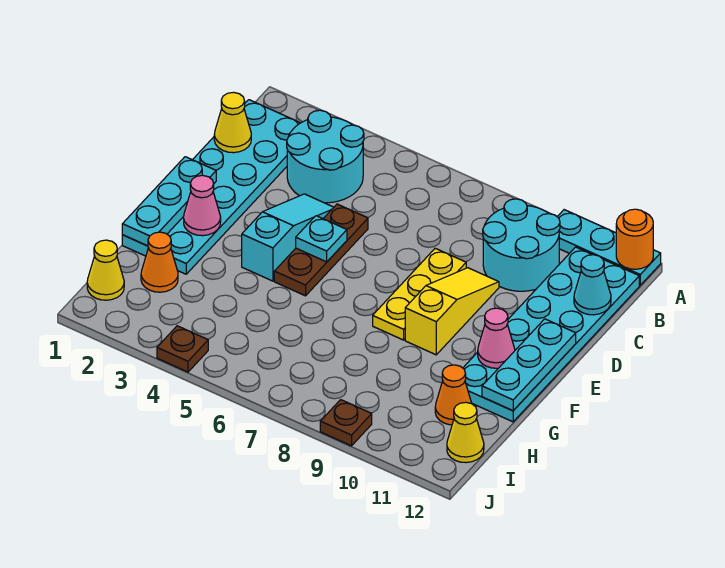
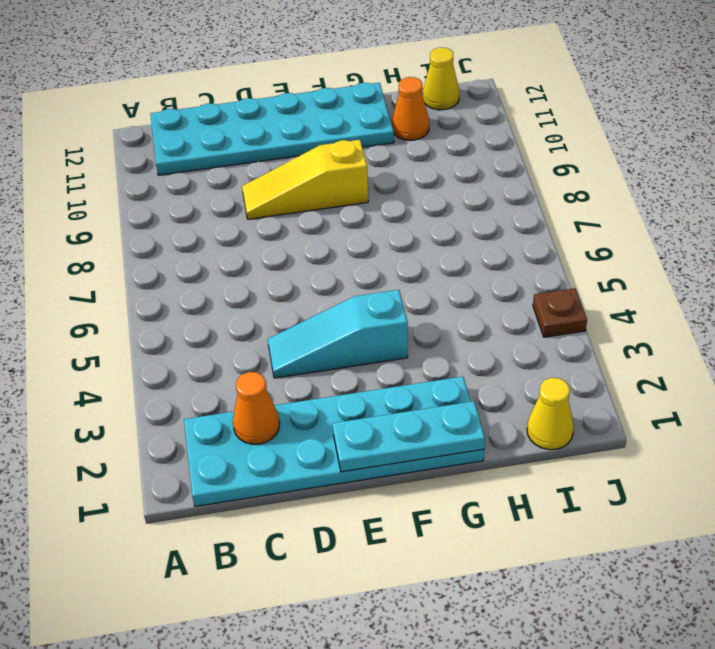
orange 1x1 cone [233,372,280,444] -> orange 1x1 cone moved to [141,232,178,292]
none -> cyan 1x3 plate [557,210,661,285]
none -> cyan 2x2 round brick [287,110,364,203]
none -> cyan 2x2 round brick [483,199,560,291]

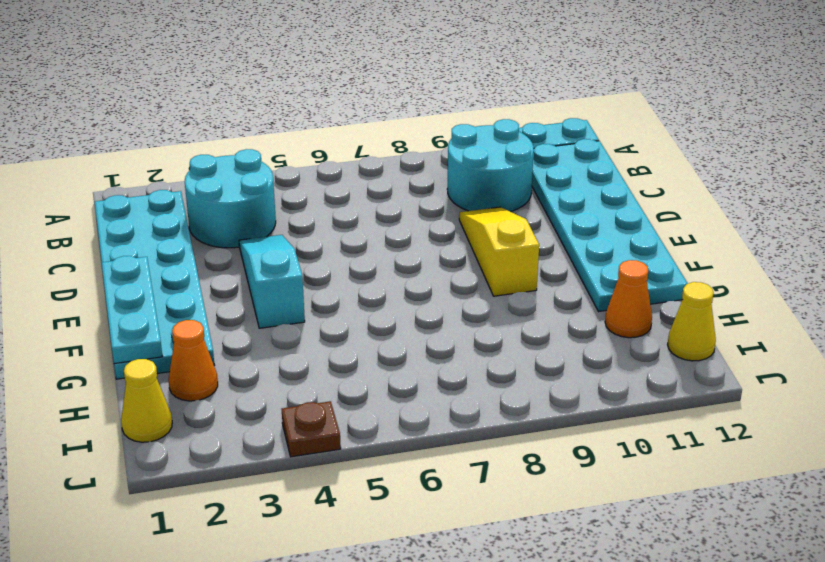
none -> brown 1x3 plate [274,204,368,296]
none -> yellow 1x3 plate [373,248,466,340]
none -> brown 1x1 plate [320,400,372,446]

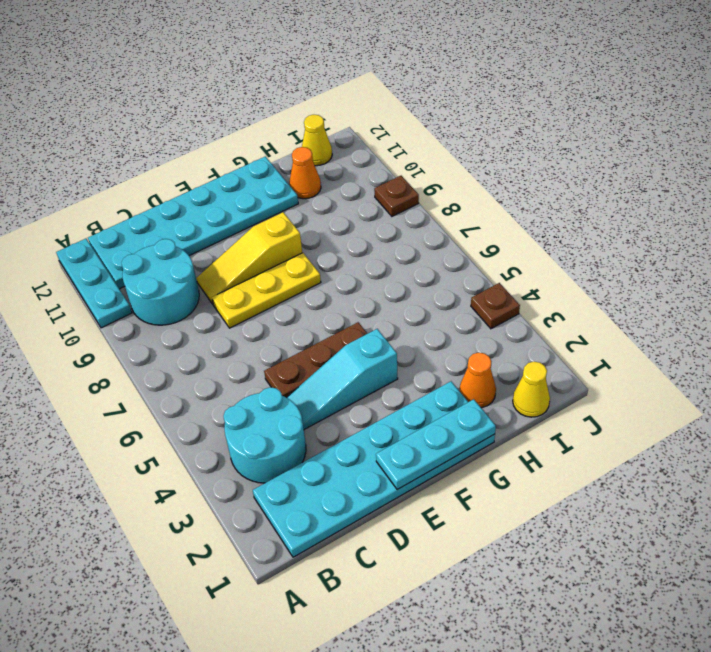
none -> orange 1x1 round brick [616,209,653,269]
none -> yellow 1x1 cone [214,92,251,153]
none -> cyan 1x1 cone [574,255,611,315]

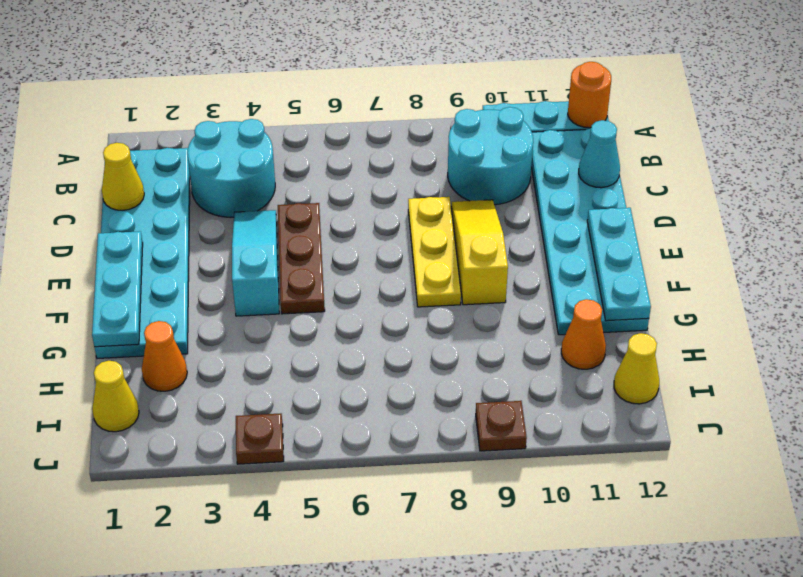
none -> cyan 1x1 plate [296,216,347,262]
none -> pink 1x1 cone [184,175,221,236]
none -> pink 1x1 cone [478,308,515,368]

